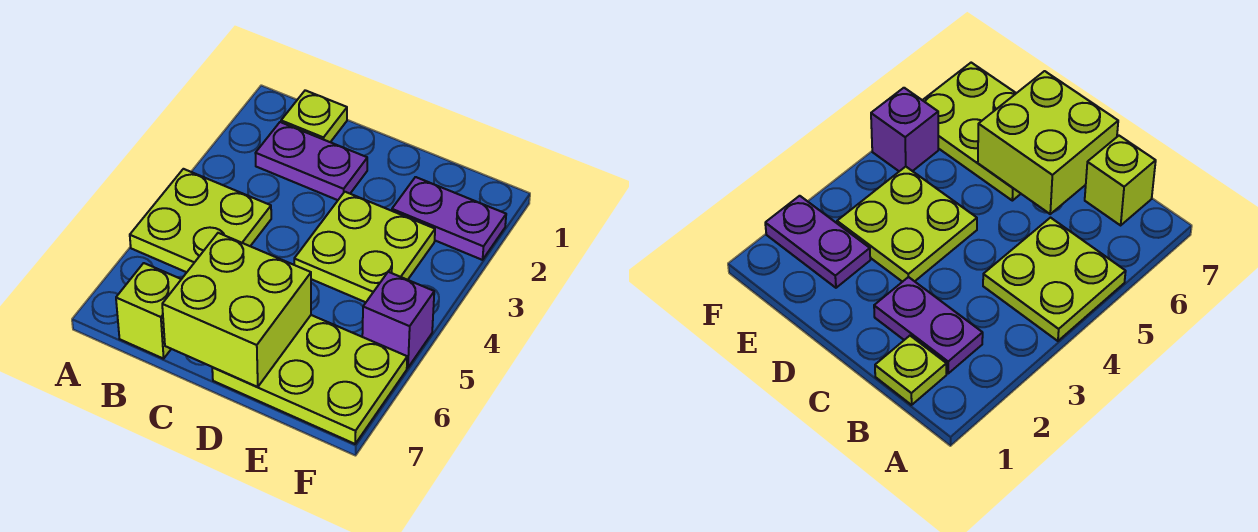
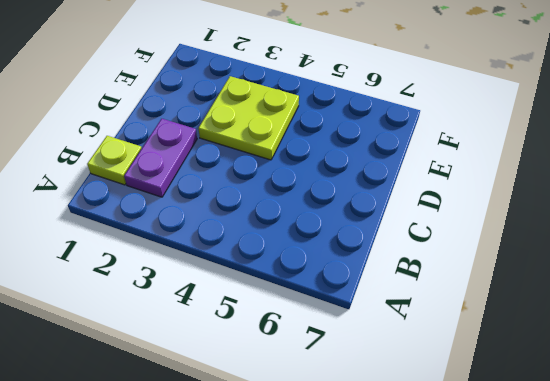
none -> lime 2x2 plate [130,169,271,272]
none -> lime 1x1 brick [116,263,181,359]

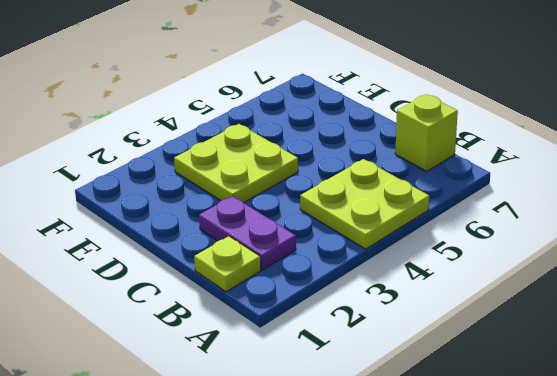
none -> lime 2x3 plate [212,315,407,444]
none -> purple 1x2 plate [392,177,506,260]

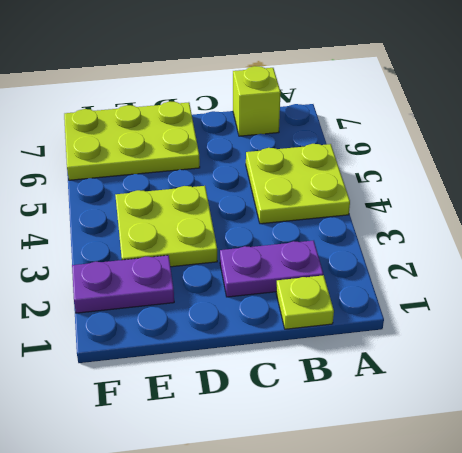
none -> purple 1x1 brick [362,272,434,368]
none -> lime 2x2 brick [162,233,311,387]

